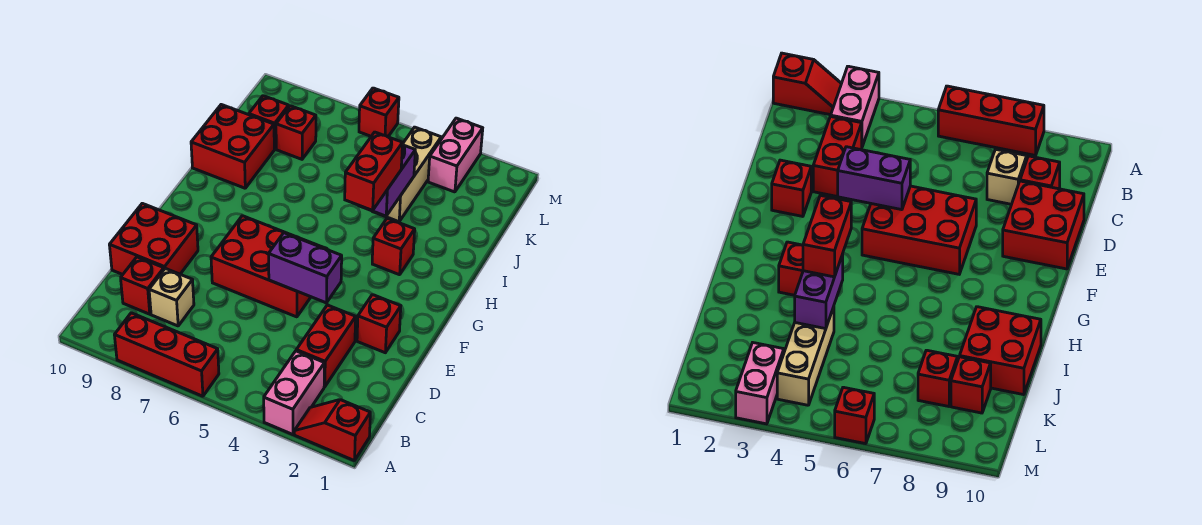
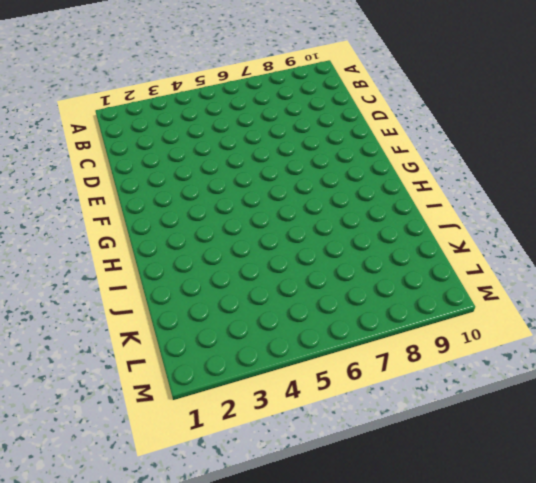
none -> red 1x2 slope [294,400,370,461]
none -> pink 1x2 brick [264,351,324,435]
none -> red 1x3 brick [115,313,219,396]

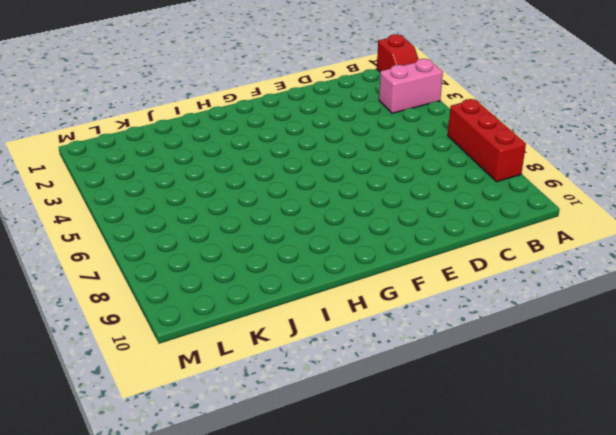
none -> red 1x2 brick [296,305,356,387]
none -> tan 1x1 brick [149,268,194,326]
none -> red 1x1 brick [121,257,164,314]

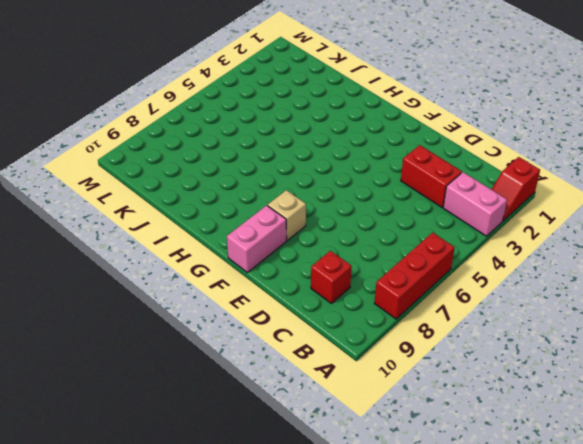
tan 1x1 brick [268,190,306,240] -> tan 1x1 brick moved to [149,268,194,326]
pink 1x2 brick [227,205,287,273] -> pink 1x2 brick turned to [428,118,483,192]
none -> red 2x2 brick [110,203,198,275]
none -> red 1x1 brick [357,295,401,353]
none -> red 2x3 brick [211,216,327,317]

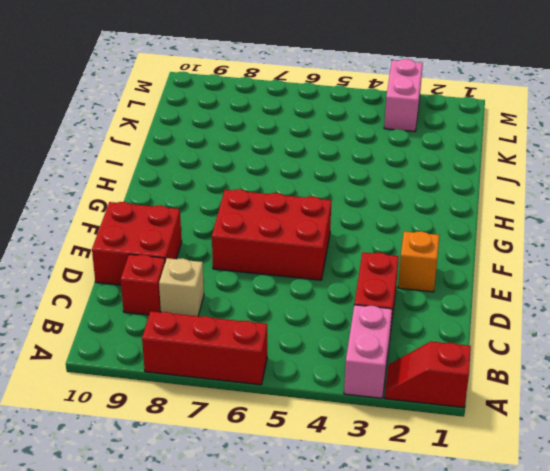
orange 1x1 brick [398,231,440,292] -> red 1x1 brick [357,295,401,353]
none -> red 1x1 brick [372,218,415,275]
none -> red 2x2 brick [191,105,274,188]
none -> tan 1x3 brick [373,127,441,222]

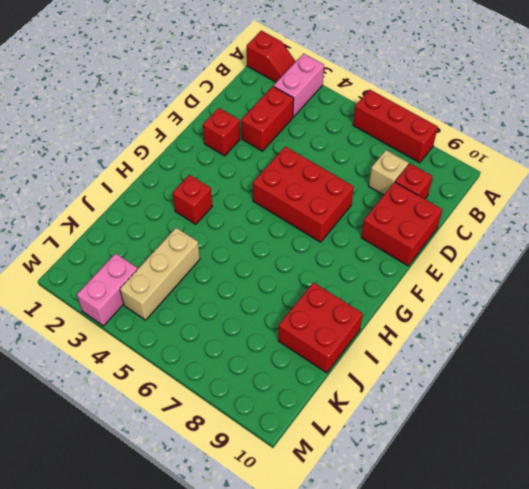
none -> red 1x1 brick [276,106,316,159]
none -> red 1x1 brick [249,96,289,149]
none -> red 1x1 brick [359,88,399,137]

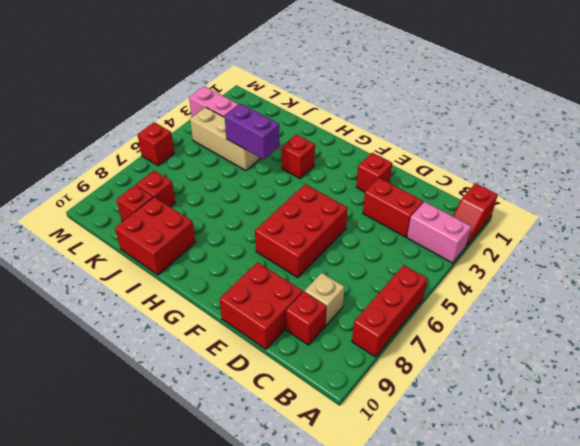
none -> purple 1x2 brick [269,233,342,303]
none -> red 1x2 brick [345,132,403,210]

